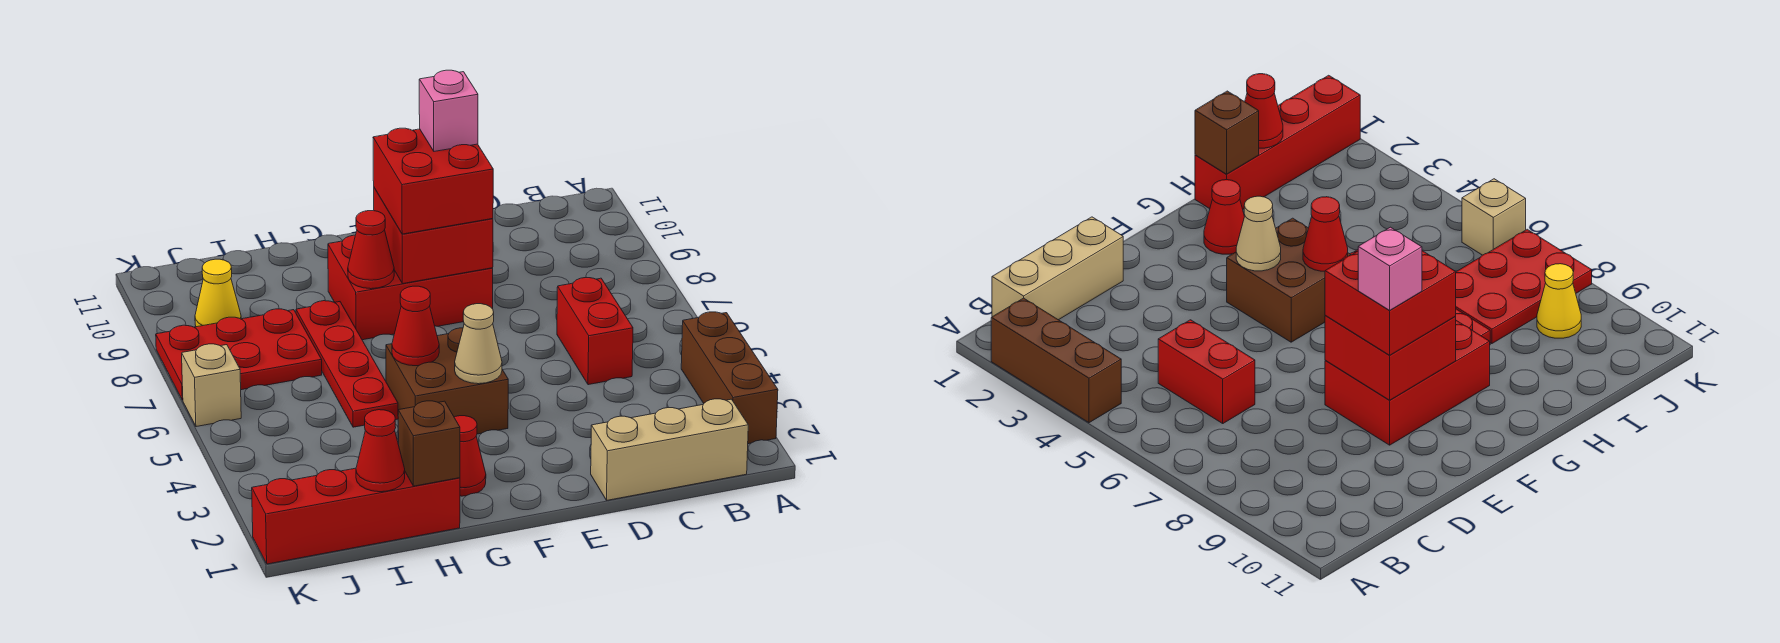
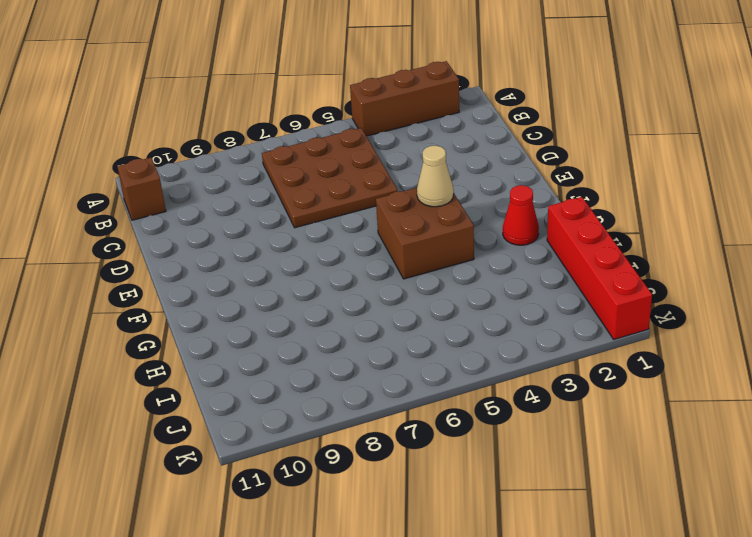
brown 3x3 plate [262,128,397,228] -> red 1x2 brick [557,278,633,385]
brown 1x1 brick [117,158,166,220] -> brown 1x1 brick moved to [398,401,460,486]
none -> tan 1x3 brick [591,399,748,500]
none -> red 2x3 brick [328,235,493,340]
none -> red 1x4 plate [296,301,398,427]

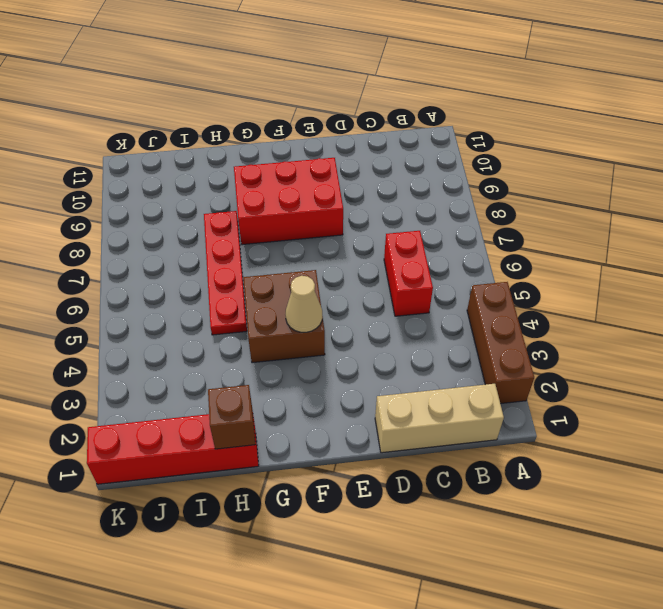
none -> red 1x1 cone [454,416,486,496]
none -> red 2x3 plate [156,309,322,400]
none -> yellow 1x1 cone [195,259,241,327]

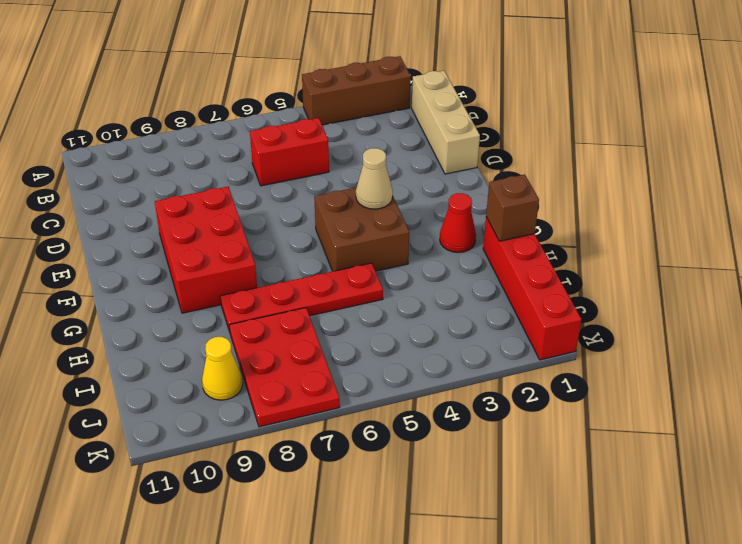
none -> tan 1x1 brick [182,344,241,427]
none -> red 2x2 brick [374,188,493,284]
none -> red 1x1 cone [392,286,439,366]

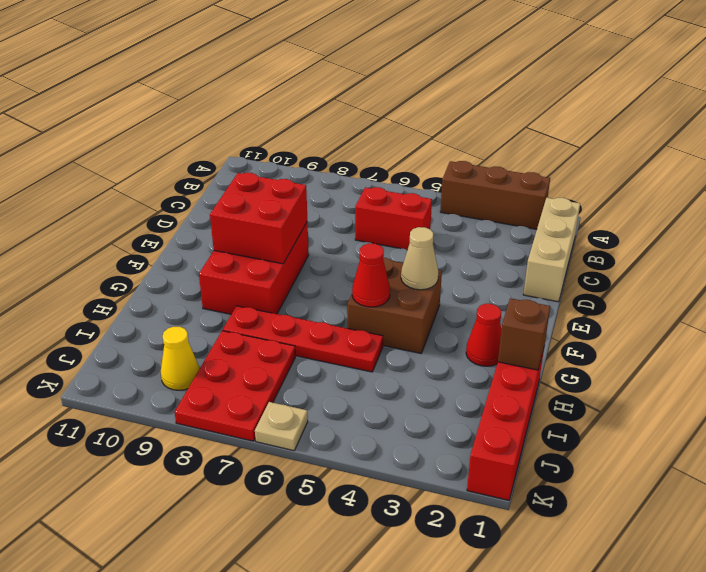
tan 1x1 plate [255,402,308,451] -> tan 1x1 brick [182,344,241,427]
none -> red 1x1 cone [348,211,394,289]
none -> red 1x1 cone [356,410,405,492]
none -> red 2x2 brick [373,128,493,234]

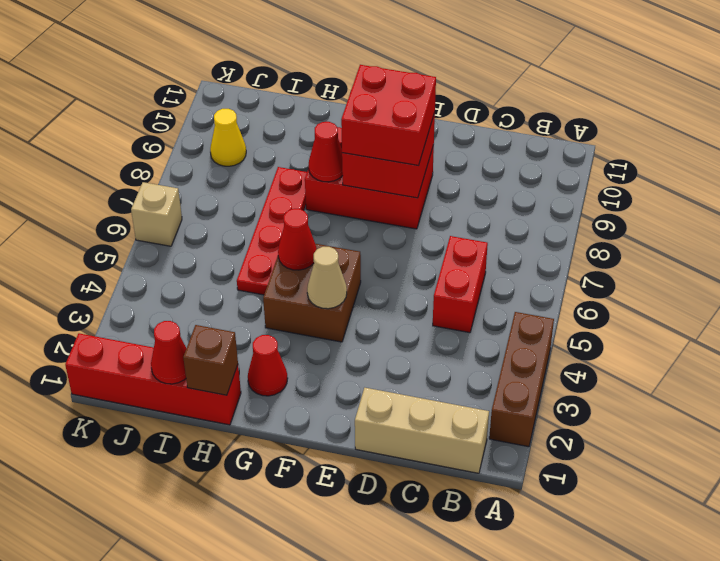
none -> red 2x3 plate [156,309,322,400]
none -> pink 1x1 brick [419,70,478,151]

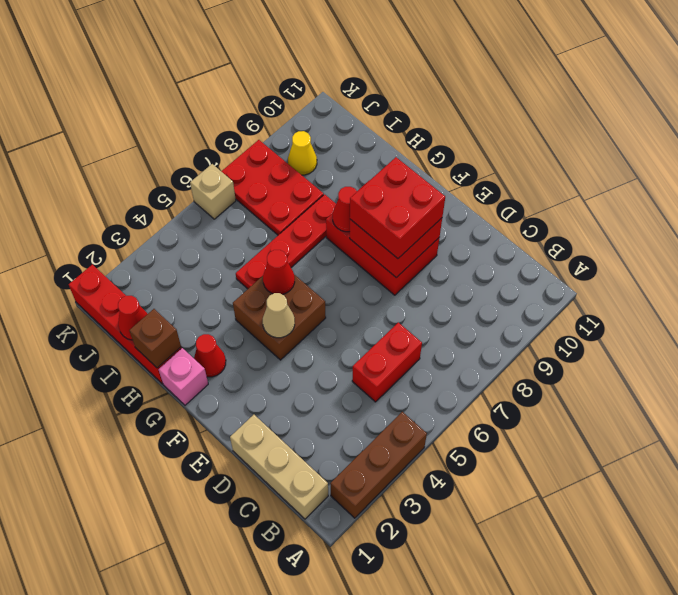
pink 1x1 brick [159,348,208,405] -> pink 1x1 brick moved to [419,70,478,151]

